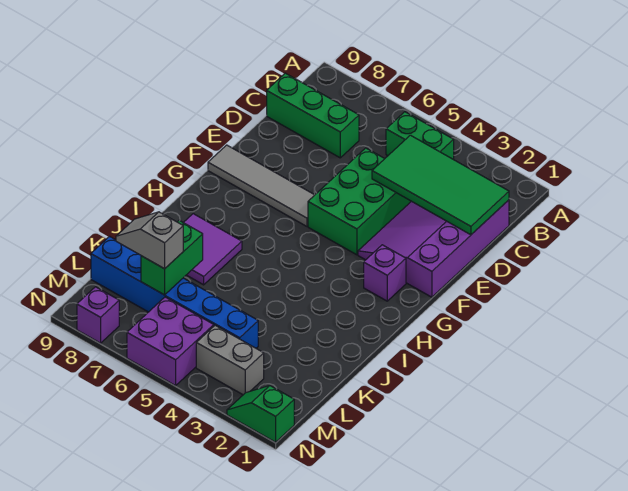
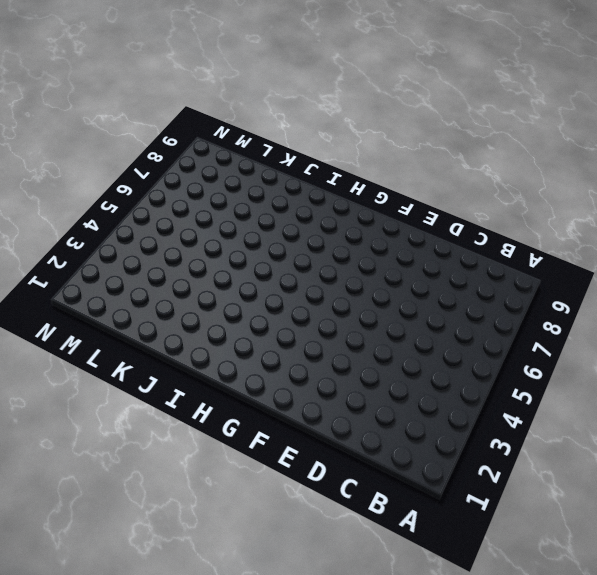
none -> green 1x2 brick [386,112,454,160]
none -> purple 3x4 slope [358,200,509,297]
none -> green 1x3 brick [267,73,359,158]

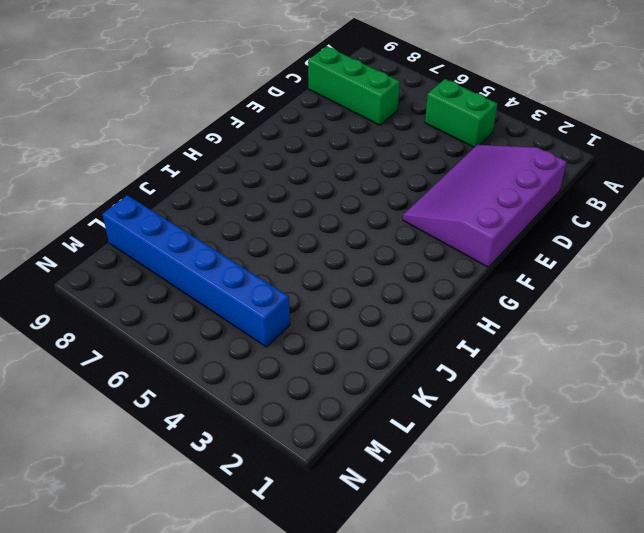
none -> green 2x3 brick [308,148,411,255]
none -> grey 1x4 tile [208,145,314,226]
none -> purple 1x1 brick [364,245,406,301]

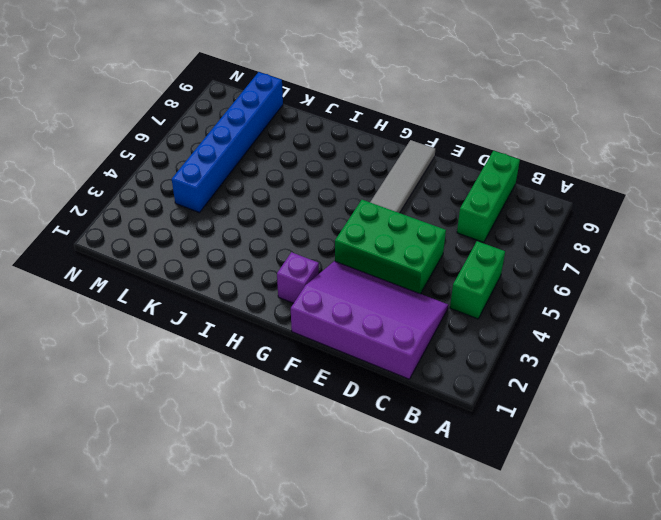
none -> purple 2x2 tile [183,214,242,285]
none -> grey 1x2 brick [196,325,264,395]
none -> purple 2x2 brick [127,297,214,386]

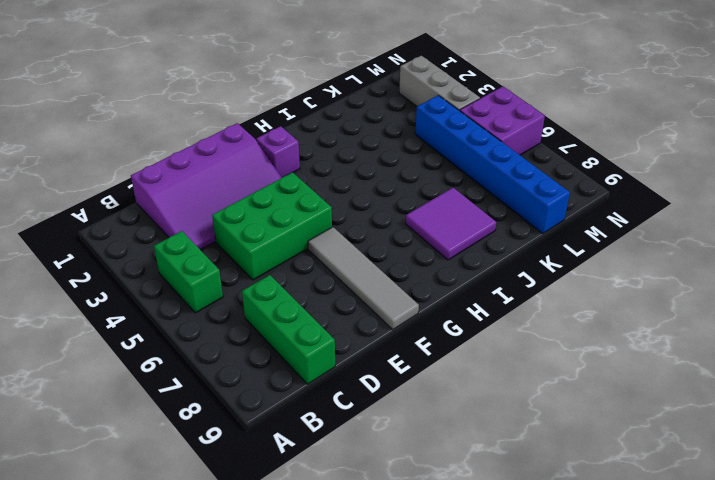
grey 1x3 brick [399,56,480,111] -> grey 1x2 brick [196,325,264,395]
none -> green 1x2 slope [227,386,294,442]
none -> purple 1x1 brick [77,287,119,343]
none -> green 2x4 tile [372,135,509,235]

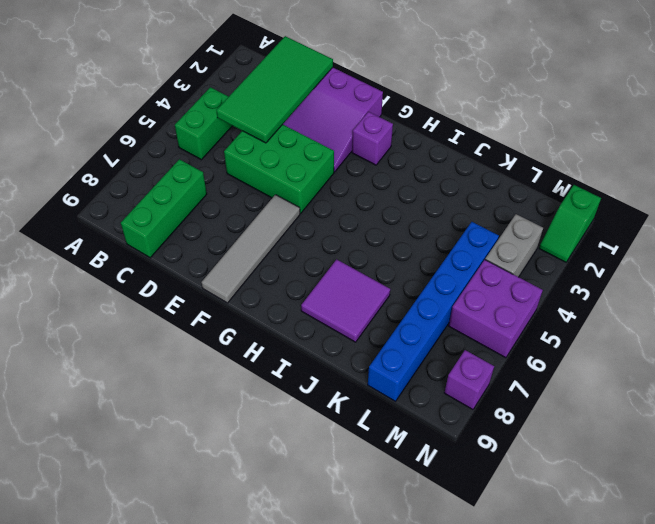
none -> green 1x2 brick [141,221,203,295]
none -> grey 1x2 slope [116,212,183,269]

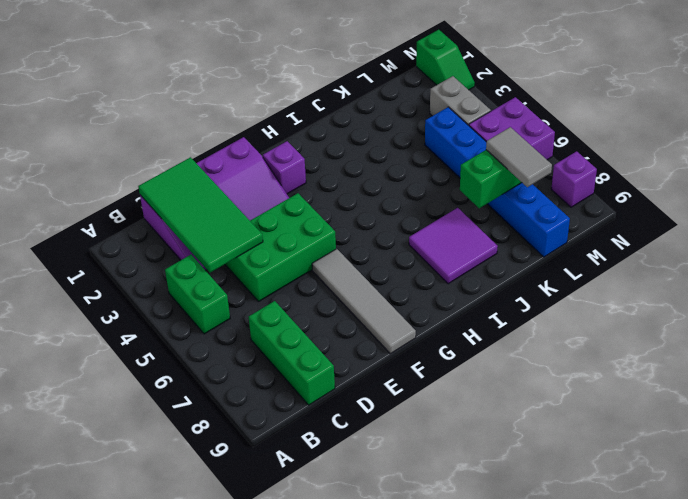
grey 1x2 tile [486,127,552,187] -> grey 1x2 slope [116,212,183,269]

